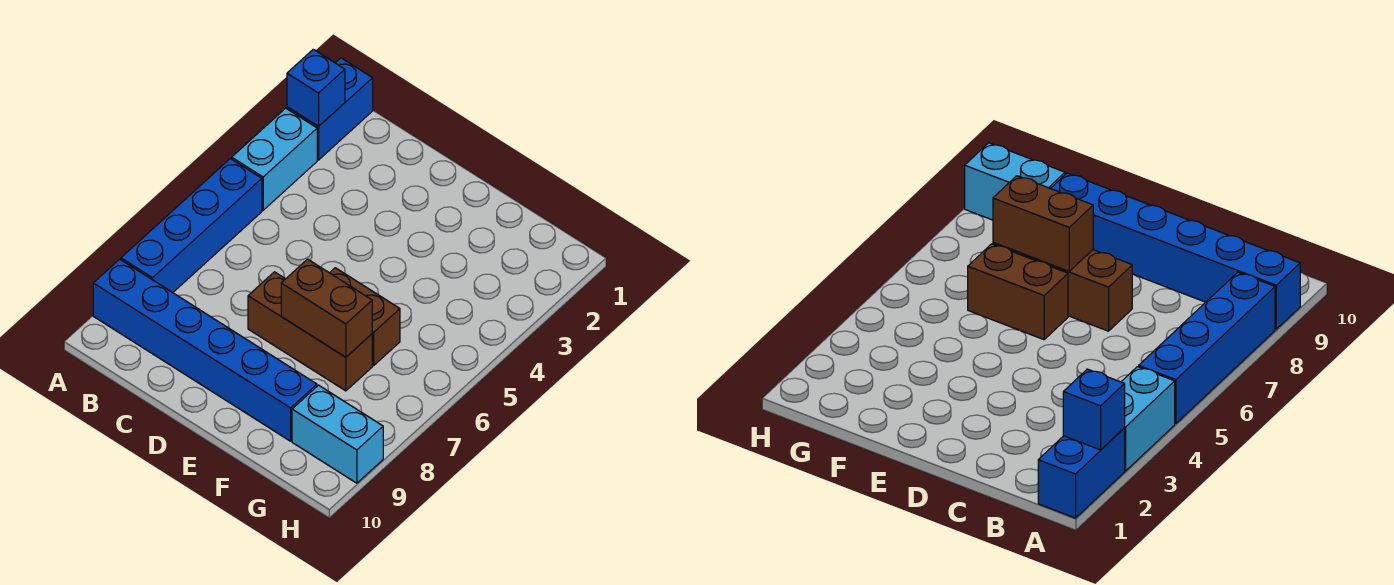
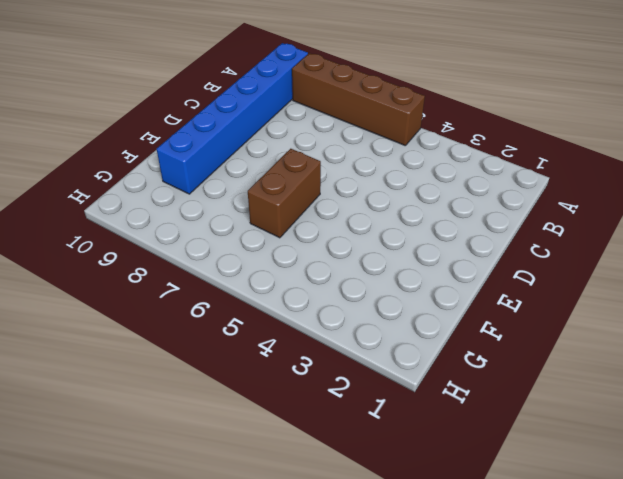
brown 1x4 brick [292,53,425,146] -> blue 1x4 brick [121,159,262,293]
none -> blue 1x2 brick [287,58,373,160]
none -> cyan 1x2 brick [232,108,317,210]

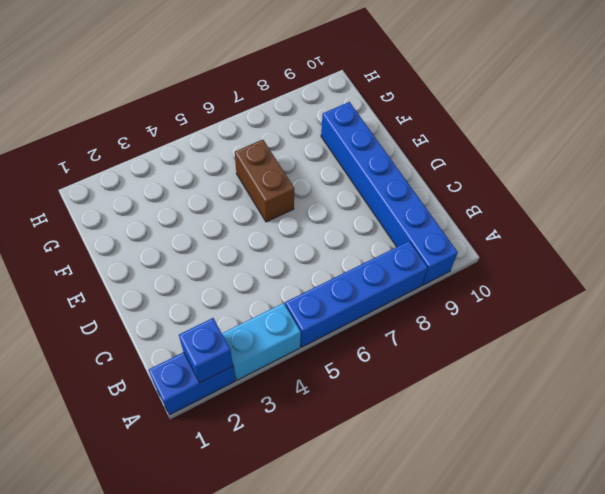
none -> brown 1x3 brick [248,272,372,391]
none -> cyan 1x2 brick [292,385,383,483]

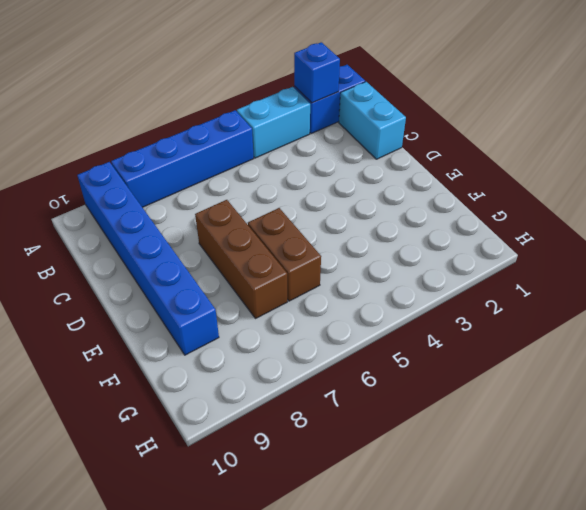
cyan 1x2 brick [339,82,406,159] -> cyan 1x2 brick moved to [292,385,383,483]
none -> brown 1x2 brick [281,259,372,357]

